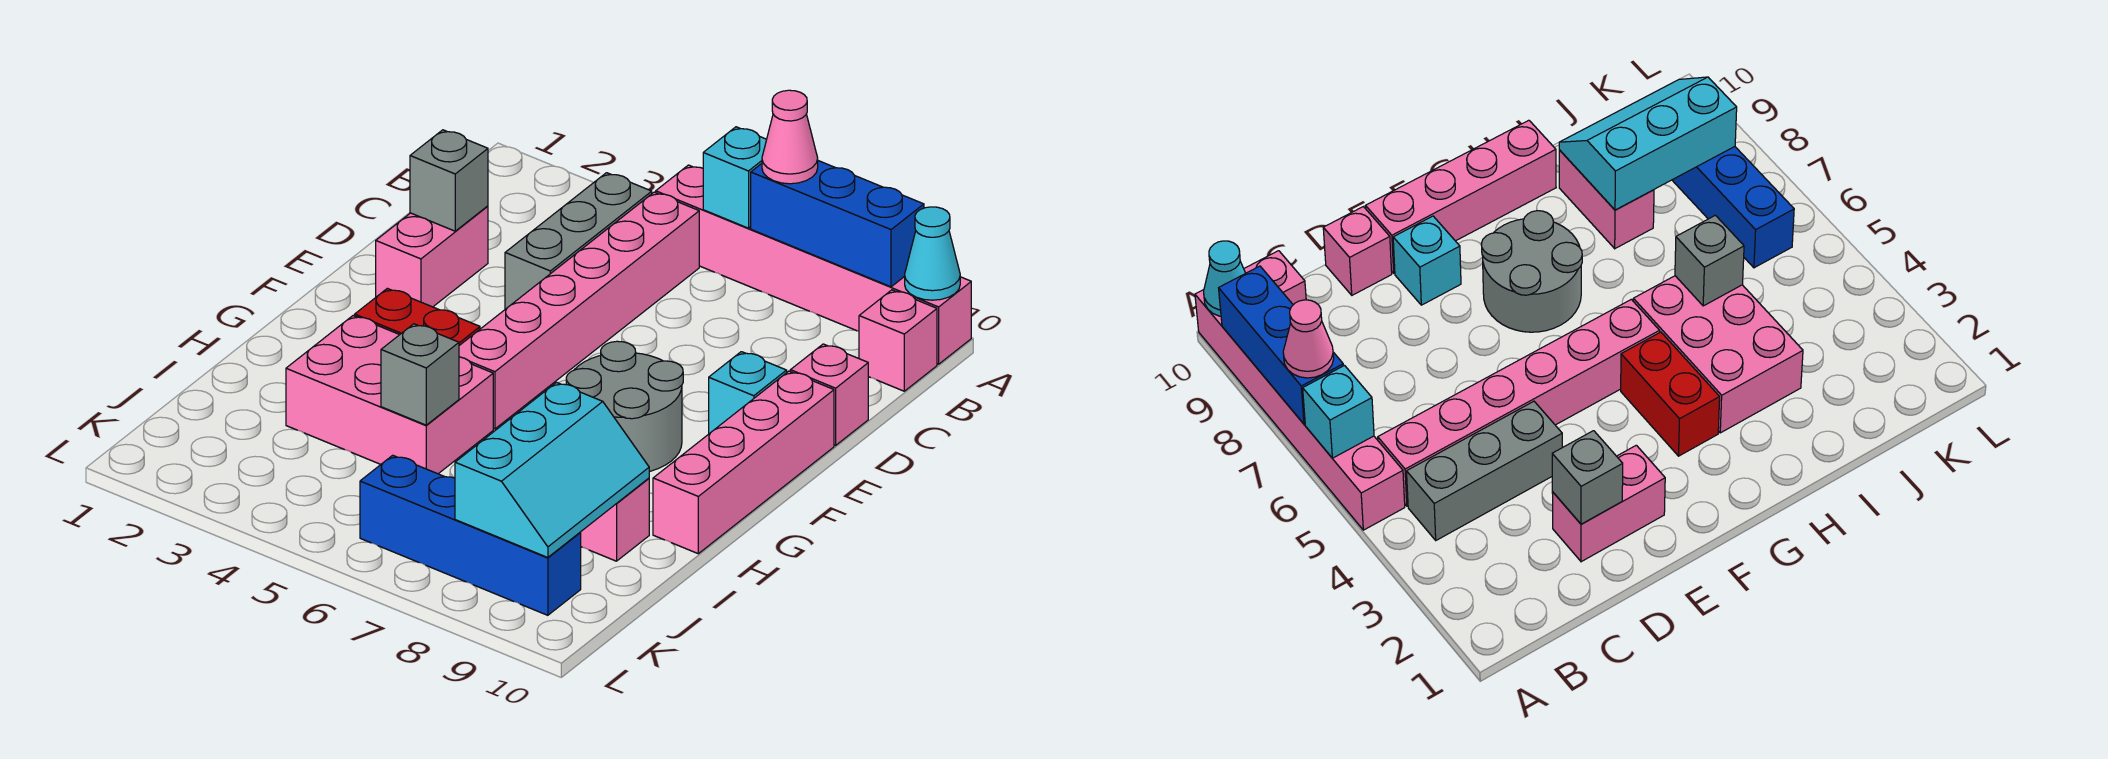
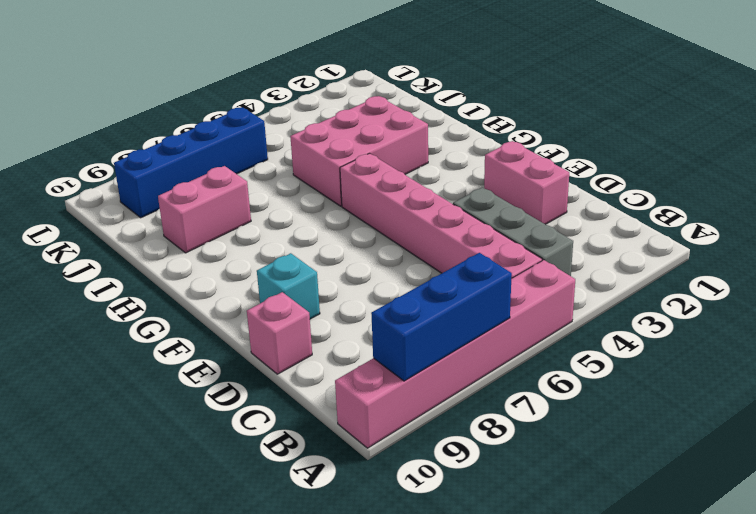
none -> pink 1x1 brick [859,290,937,391]
none -> pink 1x4 brick [653,371,834,554]
none -> grey 2x2 round brick [566,341,683,472]

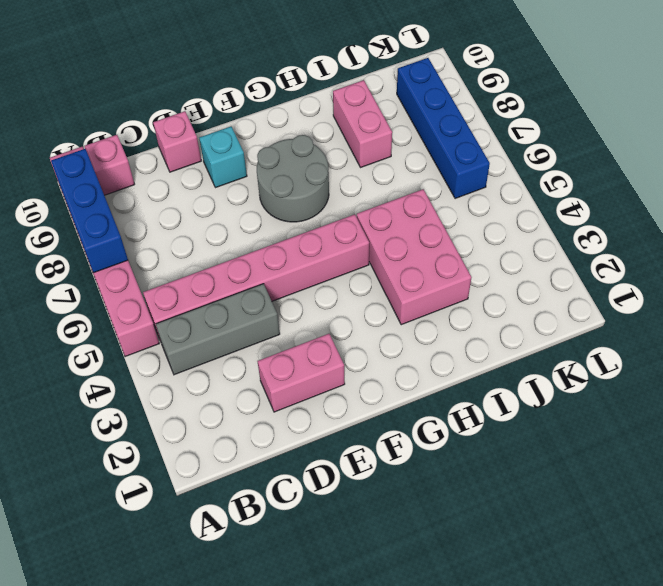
none -> pink 1x4 brick [653,371,834,554]
none -> red 1x2 brick [355,288,480,345]
none -> cyan 1x1 brick [703,127,767,228]

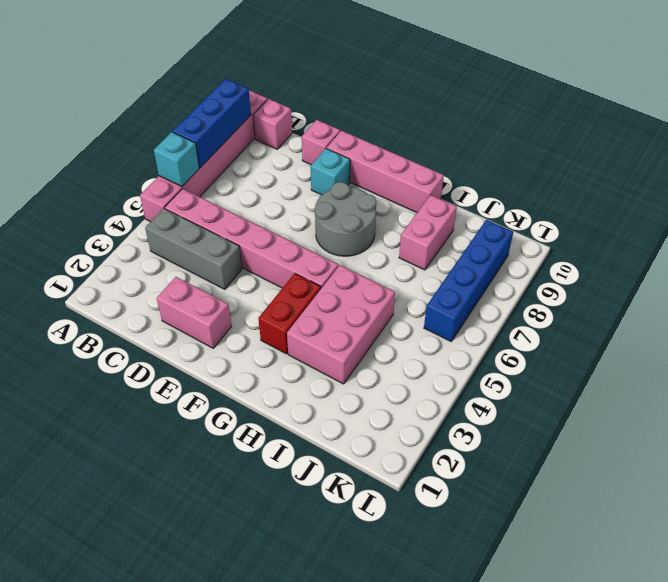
none -> cyan 1x1 cone [905,207,960,300]
none -> grey 1x1 brick [410,130,488,231]
none -> grey 1x1 brick [381,324,459,425]

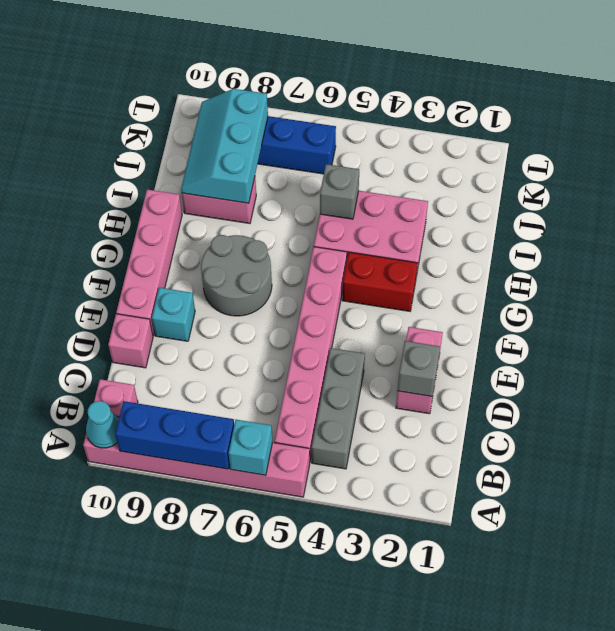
none -> pink 1x1 cone [762,90,818,184]

